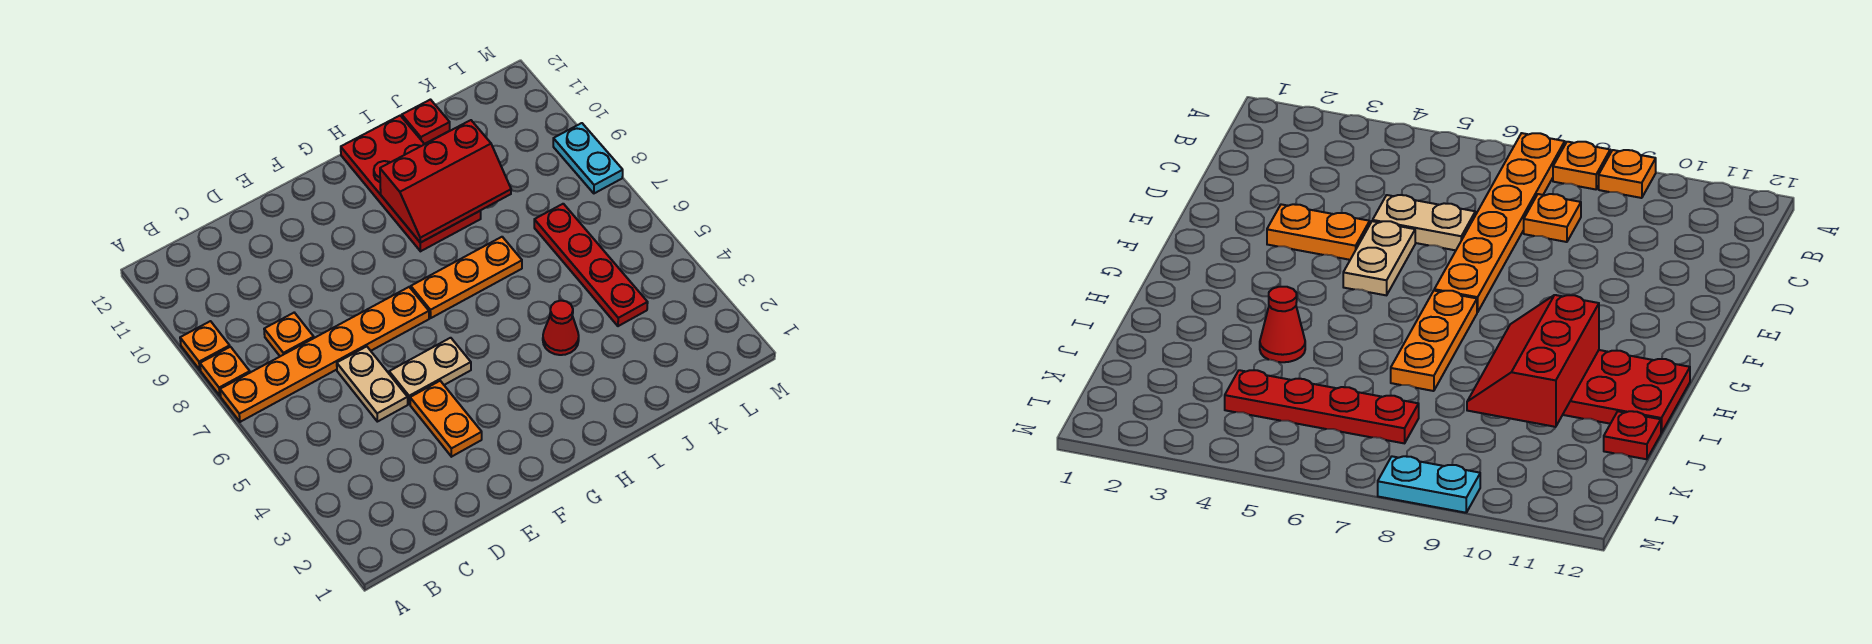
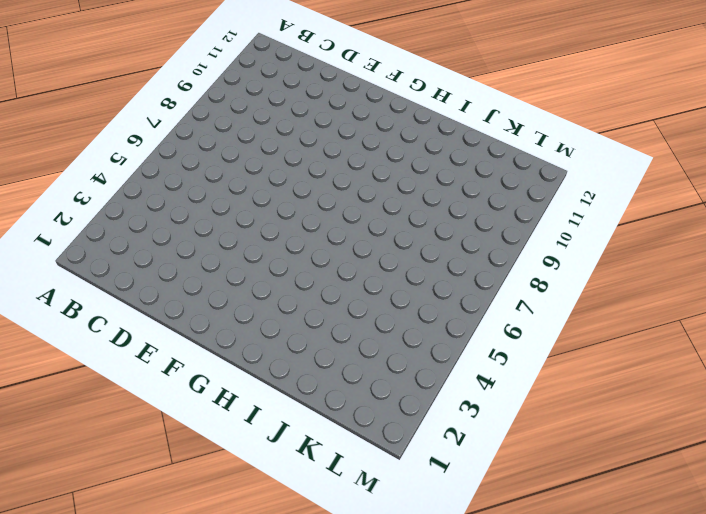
none -> orange 1x6 plate [220,287,429,422]
none -> orange 1x1 plate [200,347,250,396]
none -> orange 1x1 plate [180,321,230,370]

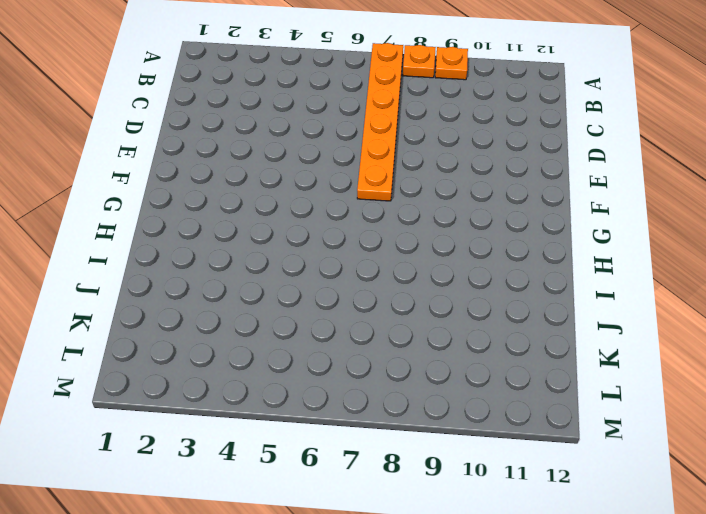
none -> orange 1x1 plate [264,313,314,356]
none -> tan 1x2 plate [337,347,408,422]
none -> orange 1x2 plate [410,381,482,457]

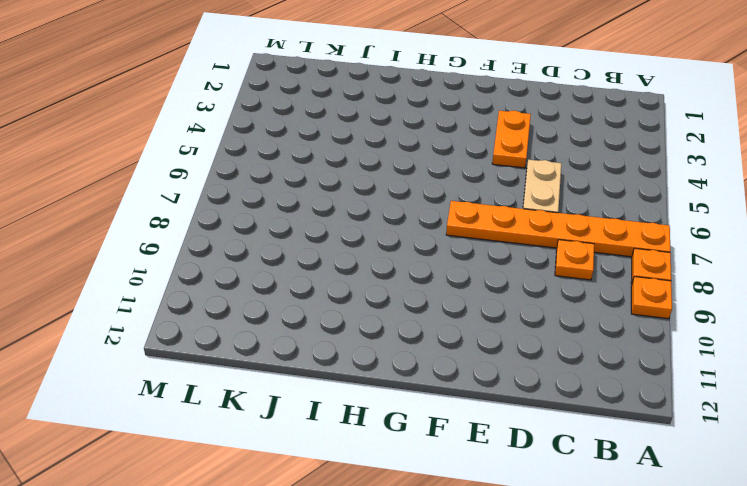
none -> tan 1x2 plate [389,338,471,404]
none -> orange 1x3 plate [411,237,522,318]
none -> red 2x4 plate [341,116,481,251]

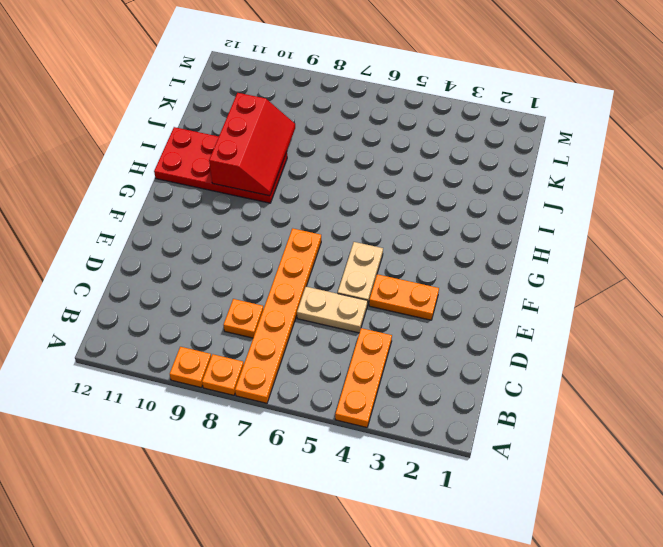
orange 1x3 plate [335,328,392,427] -> orange 1x3 plate moved to [411,237,522,318]
none -> red 1x1 cone [543,301,579,355]
none -> red 1x1 plate [402,100,450,144]
none -> red 1x4 plate [534,204,648,326]

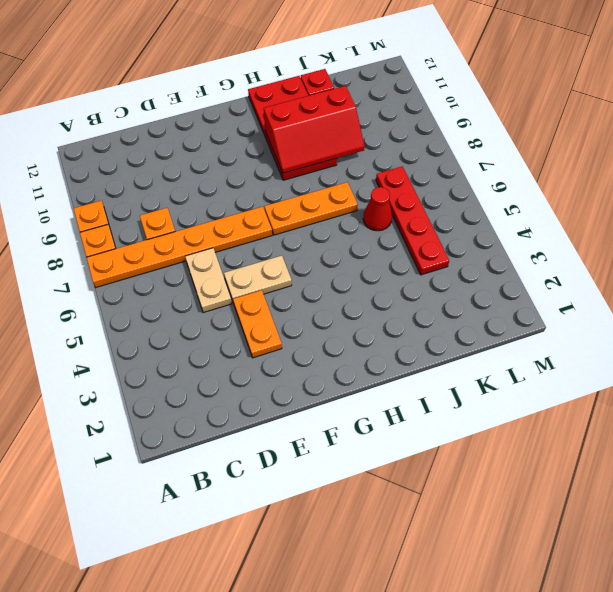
red 1x1 cone [363,187,392,231] -> red 1x1 cone moved to [543,301,579,355]
none -> cyan 1x2 plate [553,123,623,193]

